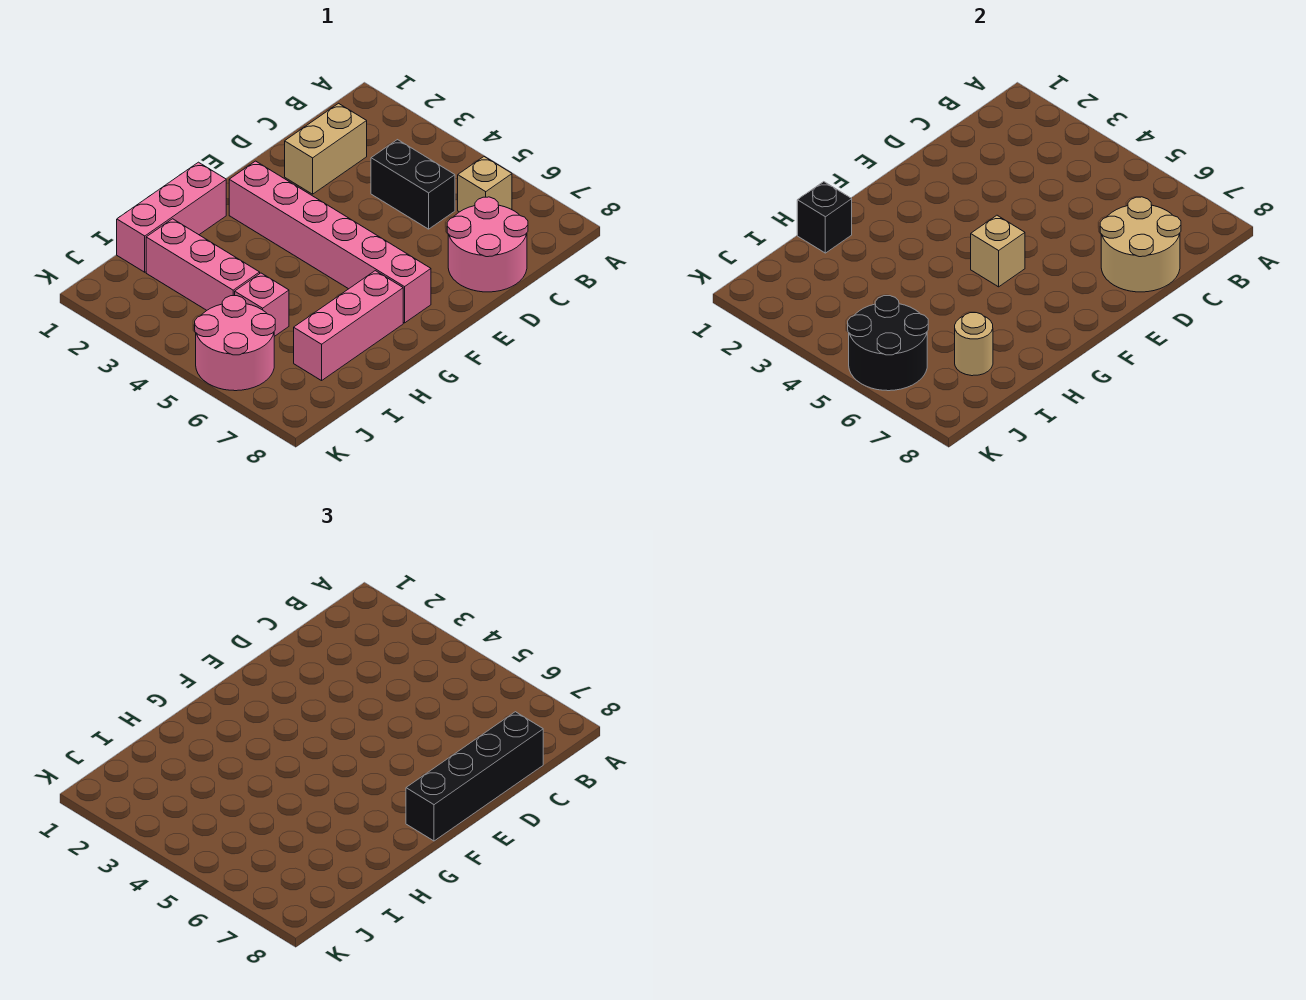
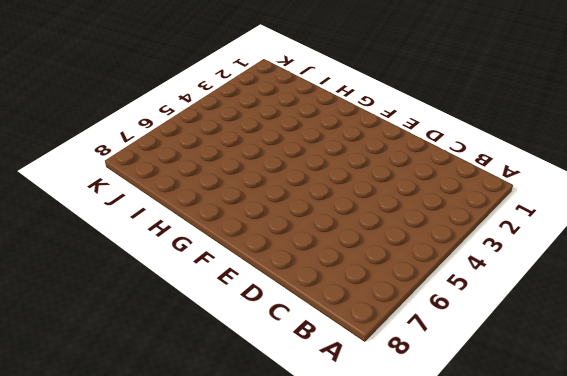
none -> tan 1x1 brick [458,157,512,212]
none -> tan 1x2 brick [285,103,367,194]
none -> black 1x2 brick [371,140,455,229]

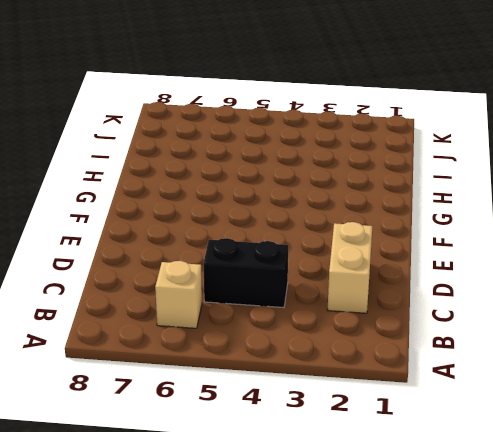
none -> pink 2x2 round brick [447,197,528,292]
none -> pink 1x6 brick [229,161,431,323]
none -> pink 1x3 brick [117,162,226,272]

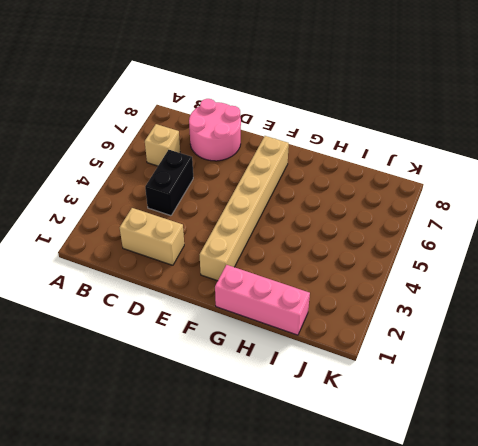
tan 1x6 brick [199,136,289,281] -> pink 1x6 brick [229,161,431,323]
none -> pink 1x3 brick [294,271,403,381]
none -> pink 1x3 brick [146,219,260,310]
none -> pink 1x1 brick [235,273,289,337]

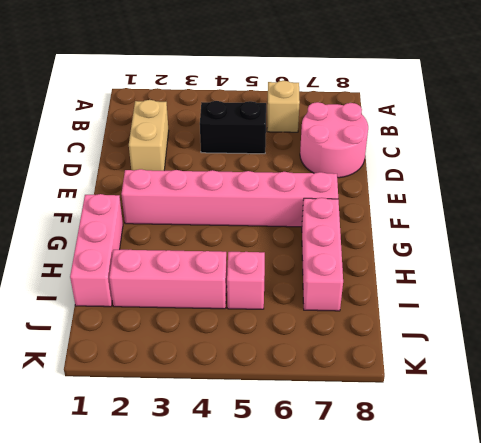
none -> pink 2x2 round brick [195,296,275,391]
none -> tan 2x2 round brick [1100,197,1181,292]
none -> tan 1x1 brick [971,215,1025,287]

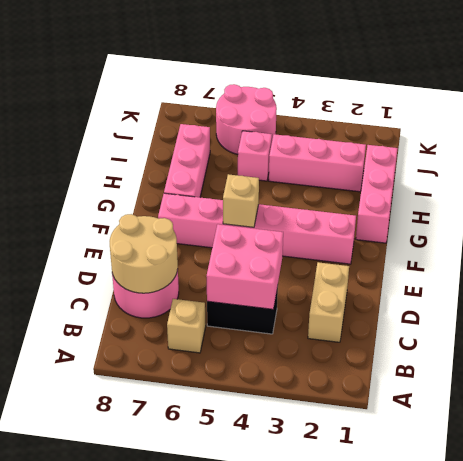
pink 2x2 brick [206,224,283,309] -> none
none -> black 1x1 brick [797,182,852,253]
none -> tan 1x1 round brick [955,313,993,376]
none -> black 2x2 round brick [848,296,928,391]

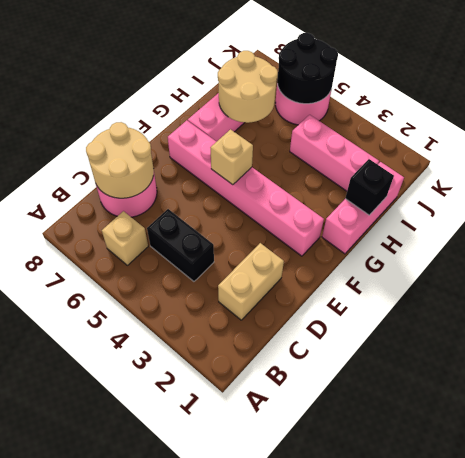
tan 2x2 round brick [218,51,278,123] -> tan 1x1 round brick [955,313,993,376]
none -> pink 1x1 brick [235,273,289,337]
none -> black 1x4 brick [406,712,543,841]

